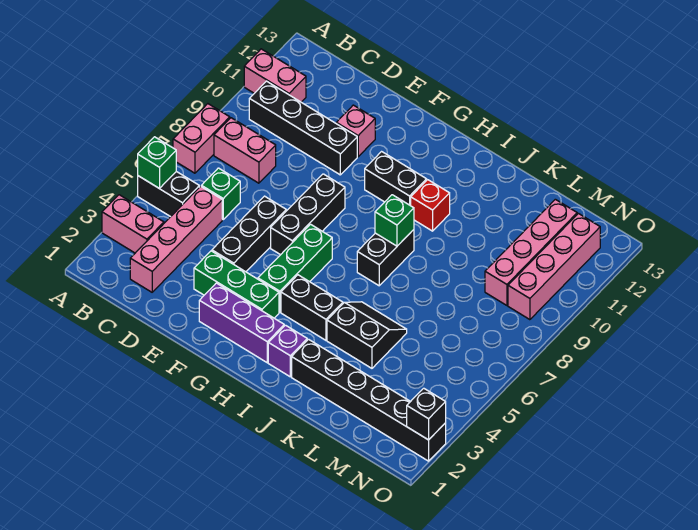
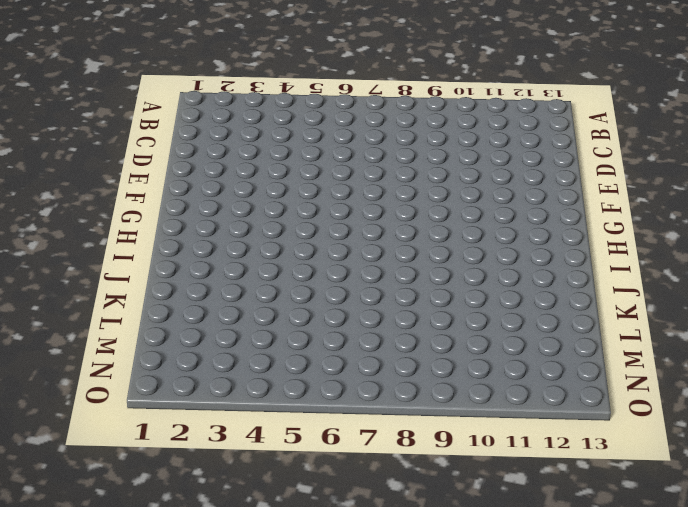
none -> pink 1x2 brick [102,195,164,253]
none -> black 1x2 brick [138,172,199,217]
none -> pink 1x2 brick [173,104,230,173]

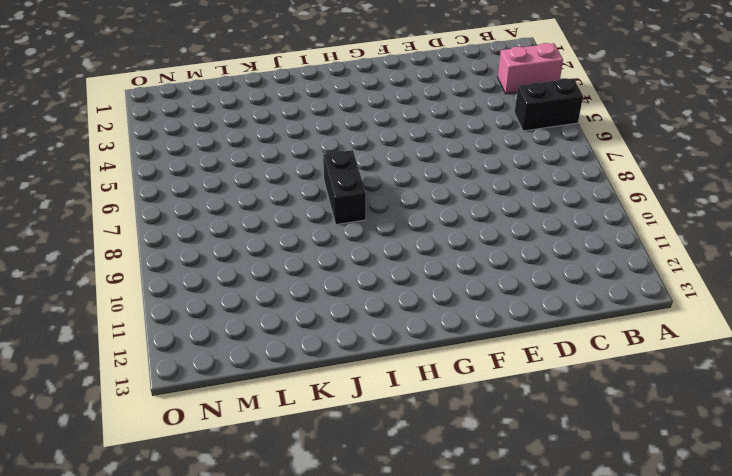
none -> pink 1x2 brick [173,104,230,173]
none -> pink 1x2 brick [244,49,306,102]
none -> pink 1x2 brick [214,118,276,183]

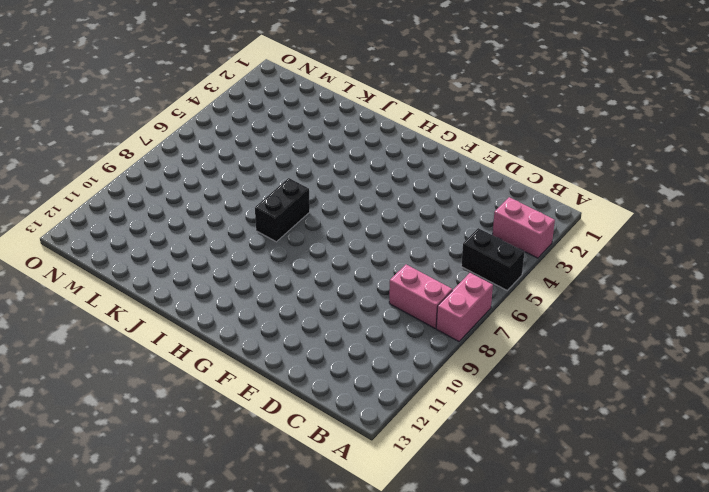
none -> pink 1x2 brick [244,49,306,102]
none -> black 1x4 brick [249,81,357,175]
none -> pink 1x4 brick [130,186,222,292]

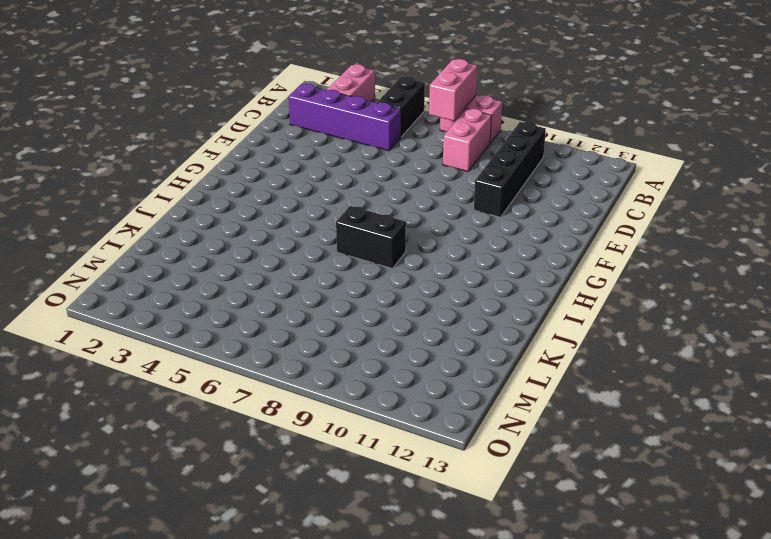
pink 1x2 brick [429,59,478,121] -> pink 1x2 brick moved to [244,49,306,102]
purple 1x4 brick [289,83,401,151] -> pink 1x4 brick [130,186,222,292]
none -> green 1x1 brick [201,168,240,219]
none -> green 1x3 brick [194,251,279,318]
none -> black 1x3 brick [212,196,286,272]

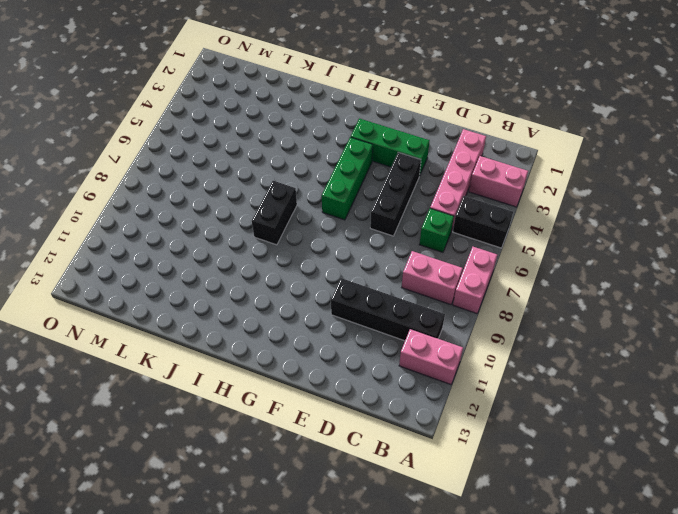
none -> pink 1x1 brick [336,105,375,157]
none -> purple 1x3 brick [199,283,284,363]
none -> black 1x3 brick [271,174,345,255]

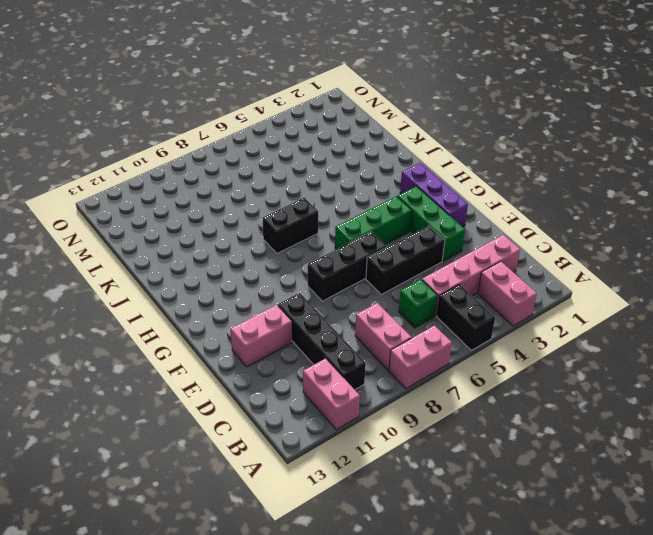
pink 1x2 brick [231,305,292,367] -> pink 1x1 brick [336,105,375,157]
none -> black 1x2 brick [365,152,427,206]
none -> black 1x2 brick [281,275,343,340]
none -> purple 1x1 brick [268,325,307,377]

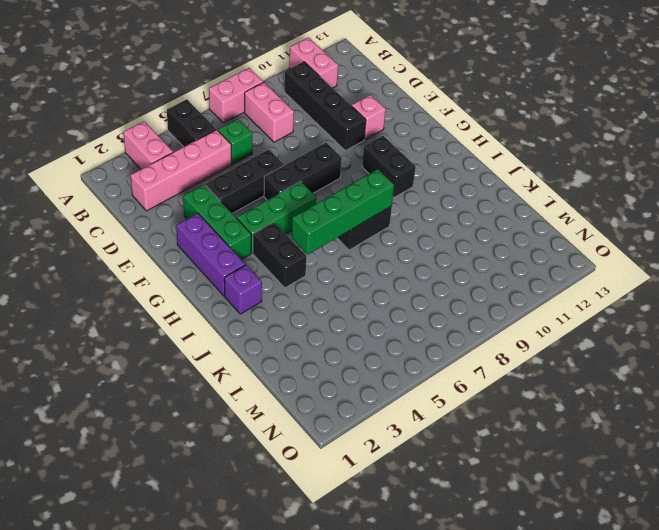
green 1x4 brick [292,169,394,254] -> green 1x1 brick [375,195,414,246]
none -> red 1x1 brick [411,180,450,231]
none -> black 1x6 brick [292,339,446,461]
none -> black 2x2 slope [327,302,407,368]

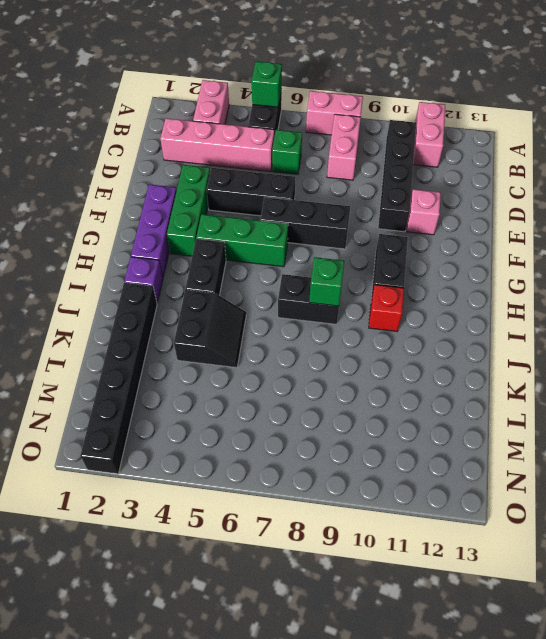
none -> pink 1x4 brick [485,199,577,305]
none -> pink 1x4 brick [508,213,600,320]
none -> black 1x1 brick [407,388,446,440]

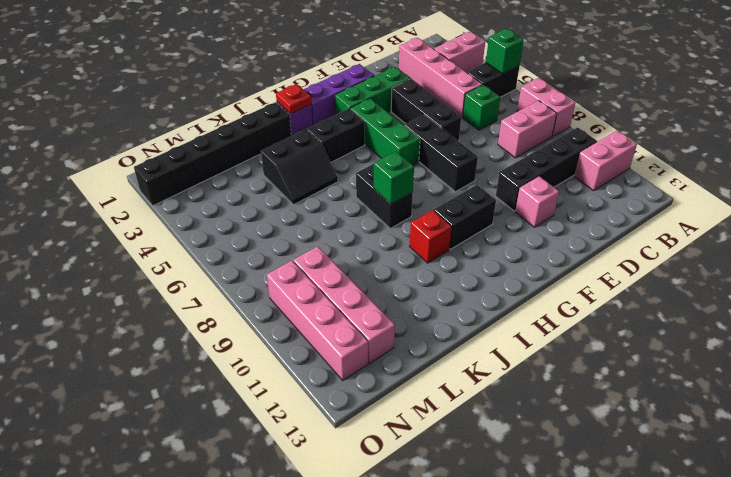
red 1x1 plate [276,84,312,114] -> none
none -> black 1x1 brick [407,388,446,440]

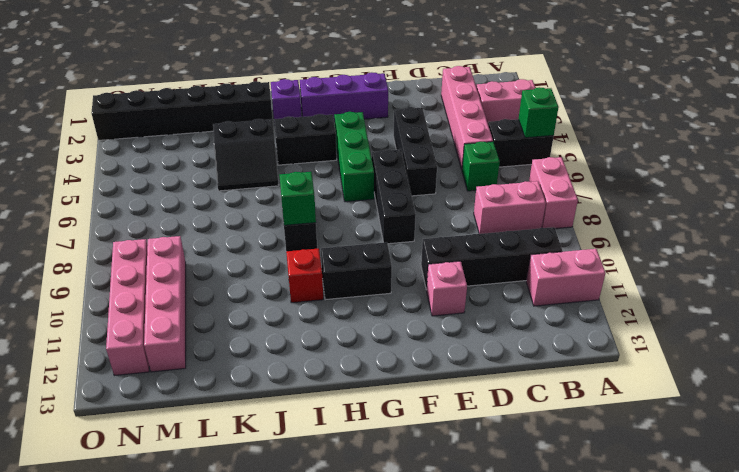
none -> green 1x3 brick [194,251,279,318]
none -> black 1x1 brick [407,388,446,440]

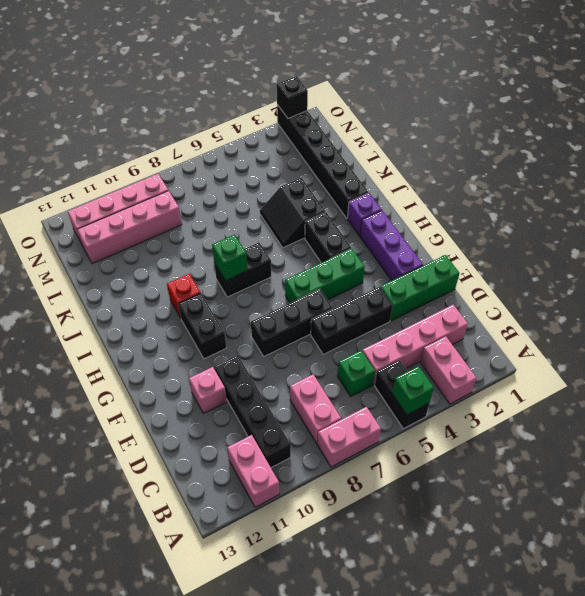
green 1x3 brick [380,255,459,321] -> green 1x3 brick turned to [194,251,279,318]

